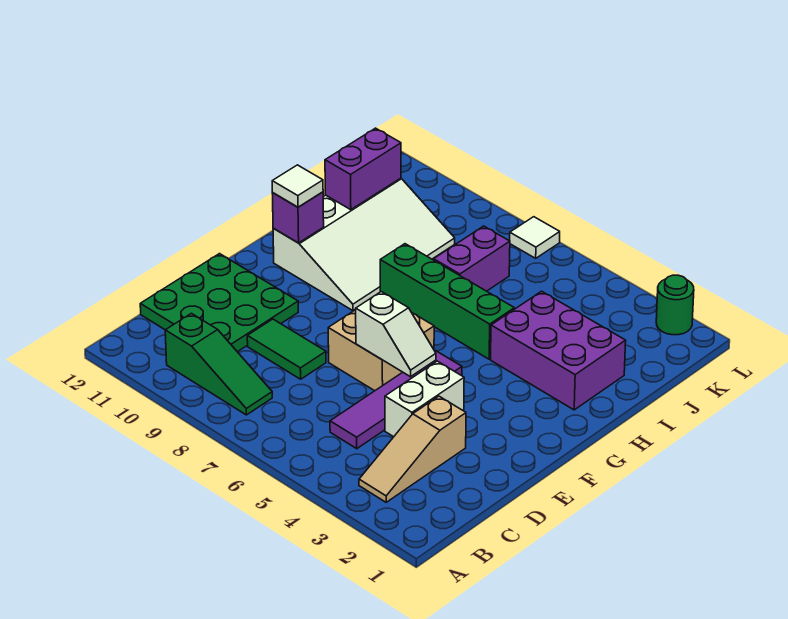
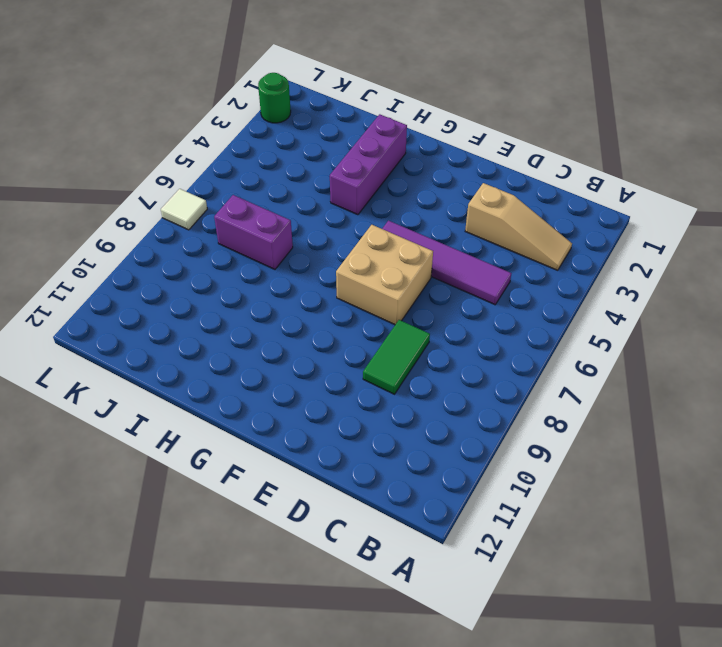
purple 1x3 brick [330,114,407,215] -> purple 2x3 brick [491,291,626,410]
none -> green 1x3 slope [165,313,272,415]
none -> green 3x3 plate [140,254,298,352]
none -> white 1x2 brick [385,361,464,437]

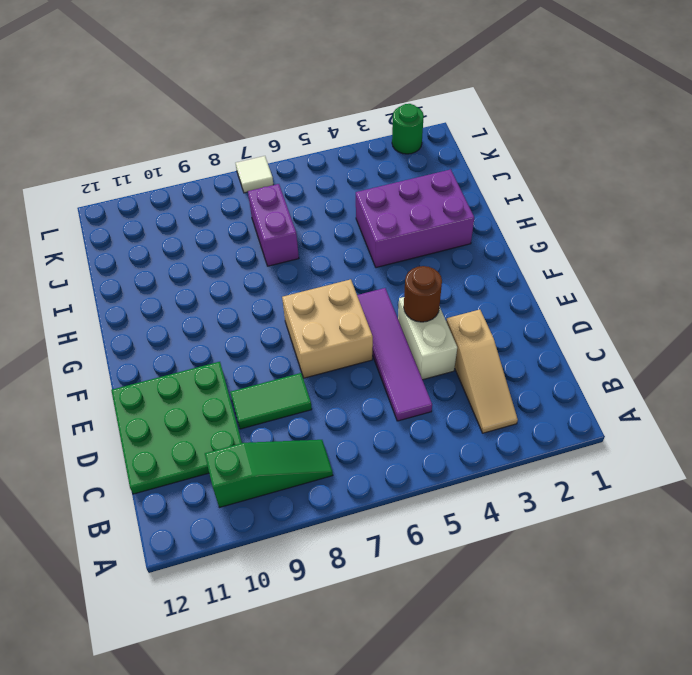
brown 1x1 round brick [404,266,442,322] -> none
none -> white 3x4 slope [273,178,455,311]
none -> green 1x4 brick [380,244,514,359]
none -> white 1x2 slope [356,292,436,377]

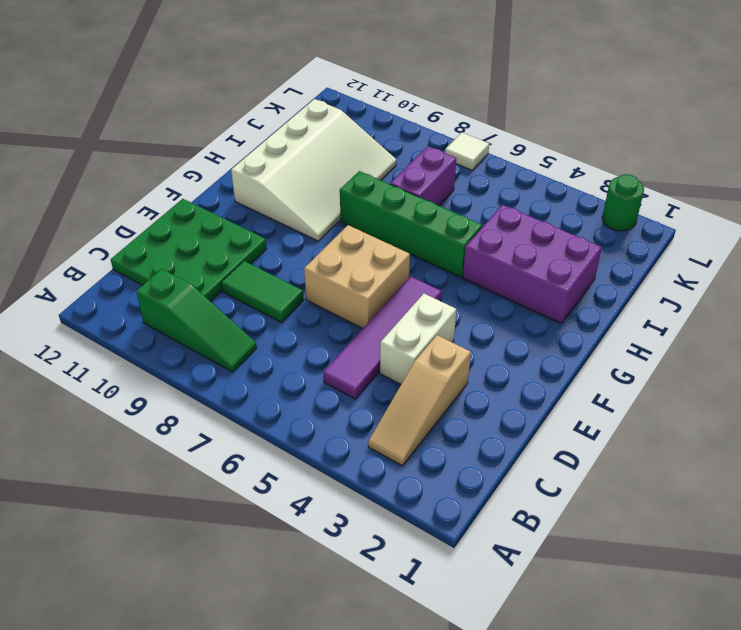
none -> white 1x2 slope [356,292,436,377]
none -> purple 1x1 brick [272,192,324,243]
none -> purple 1x2 brick [325,128,401,210]

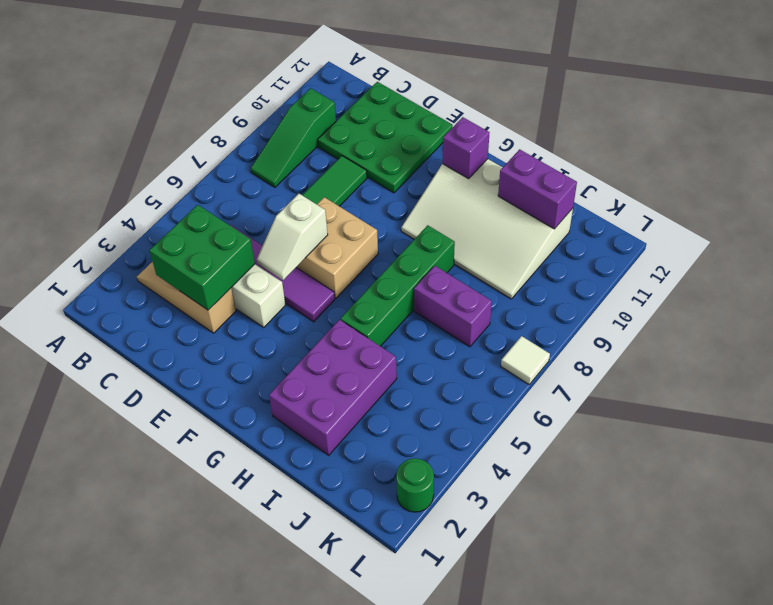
green 2x2 brick [149,205,255,310] -> none
none -> white 1x1 tile [272,165,323,207]

